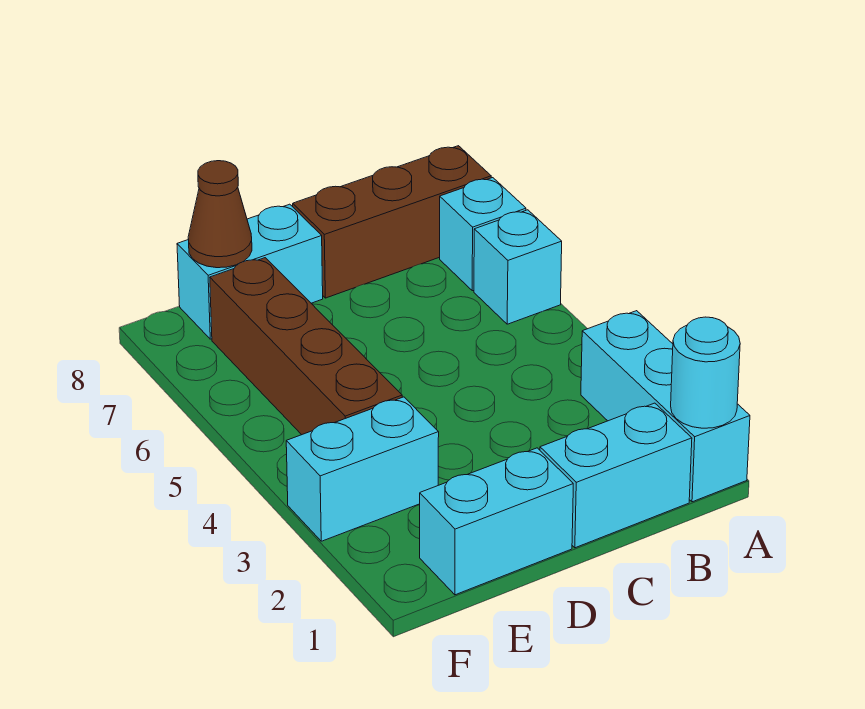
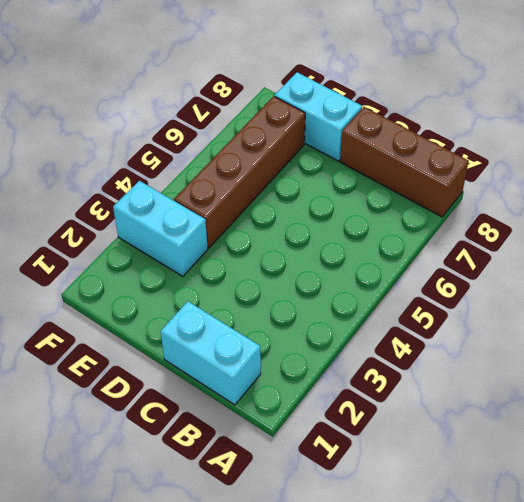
none -> cyan 1x3 brick [581,311,750,502]
none -> cyan 1x1 brick [474,210,562,324]

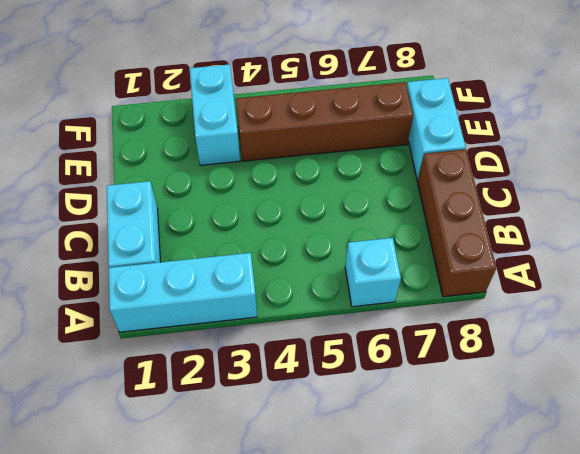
none -> cyan 1x1 brick [440,178,526,291]
none -> cyan 1x2 brick [420,448,573,595]

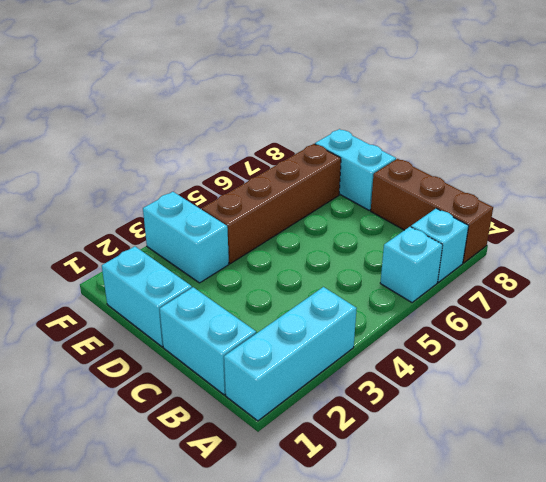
none -> cyan 1x1 round brick [671,317,740,428]
none -> brown 1x1 cone [188,161,252,268]

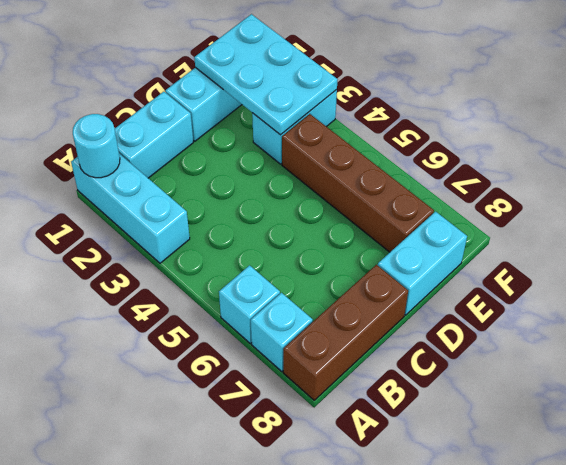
cyan 2x3 plate [194,14,338,135] -> none
none -> brown 1x1 cone [188,161,252,268]

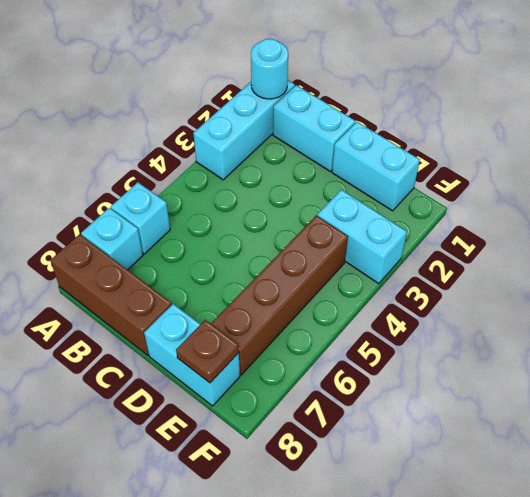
brown 1x1 plate [176,320,239,383] -> brown 1x1 cone [188,161,252,268]

